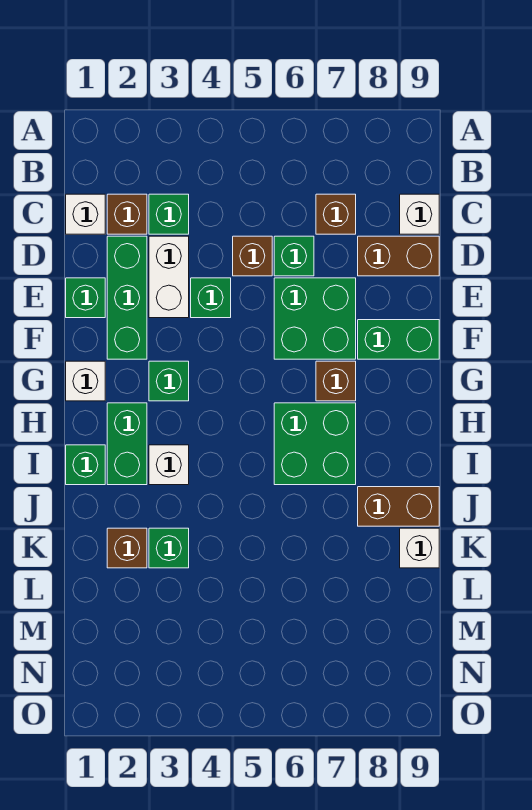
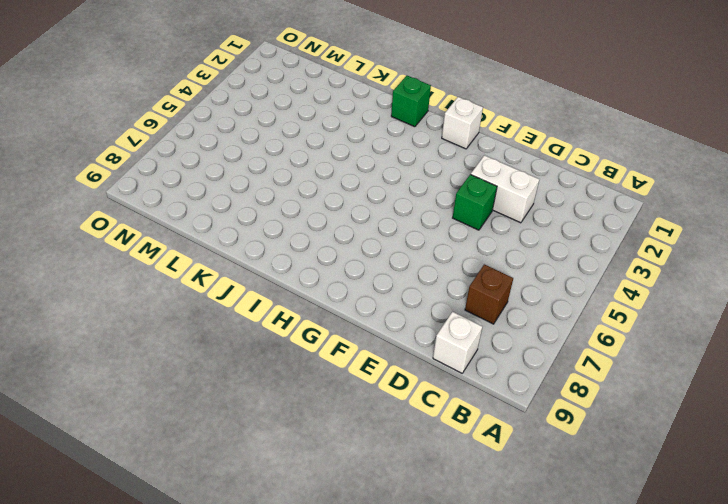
none -> white 1x1 brick [66,194,105,234]
none -> brown 1x1 brick [107,194,147,234]
none -> green 1x1 brick [149,194,189,234]

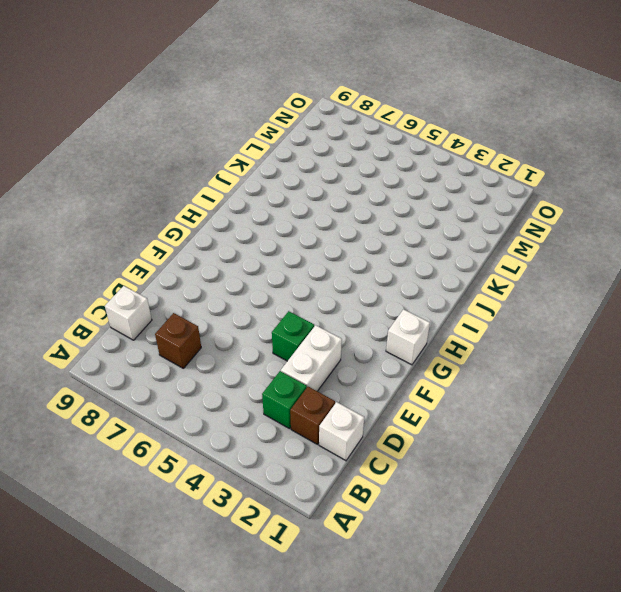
none -> green 1x3 brick [107,236,147,359]
none -> brown 1x1 brick [233,236,272,276]
none -> green 1x1 brick [274,236,314,276]

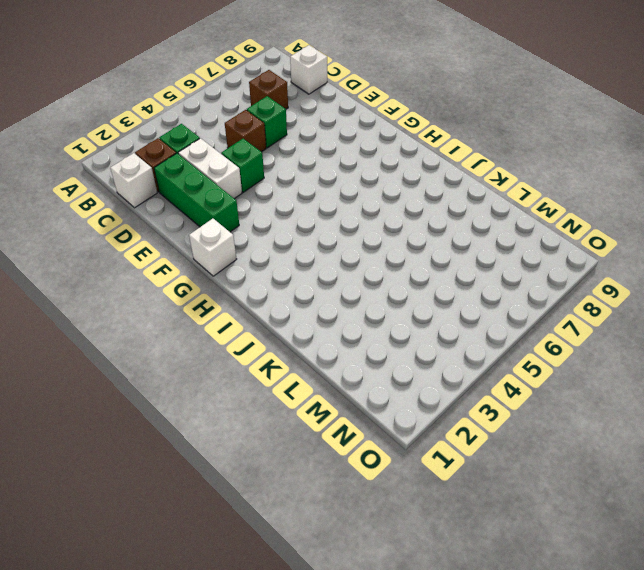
none -> brown 1x2 brick [358,236,439,276]
none -> green 1x1 brick [66,278,105,318]
none -> green 2x2 brick [274,278,356,359]

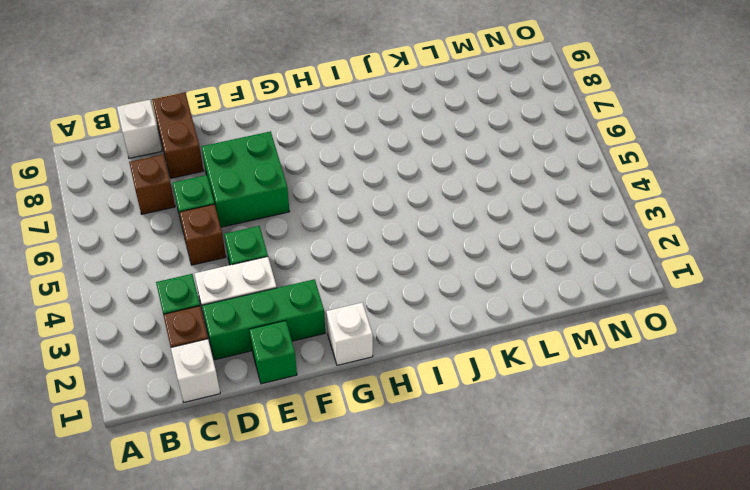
none -> green 1x2 brick [358,320,439,359]
none -> green 1x1 brick [149,361,189,401]
none -> brown 1x1 brick [316,361,356,401]

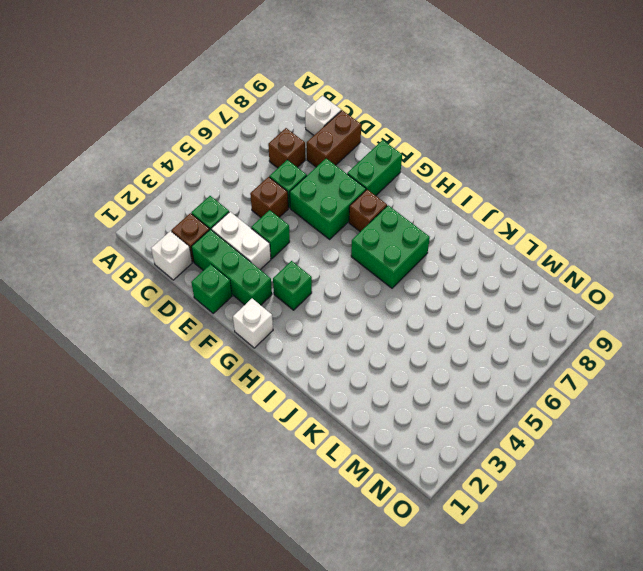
none -> green 1x2 brick [107,403,147,485]
none -> green 1x1 brick [66,445,105,485]
none -> white 1x1 brick [149,445,189,485]

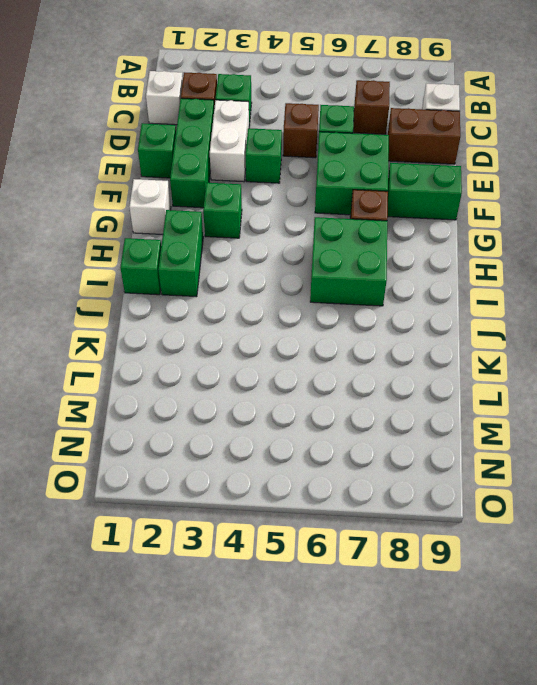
none -> white 1x1 brick [149,445,189,485]
none -> brown 1x2 brick [358,487,439,526]
none -> brown 1x1 brick [107,528,147,568]

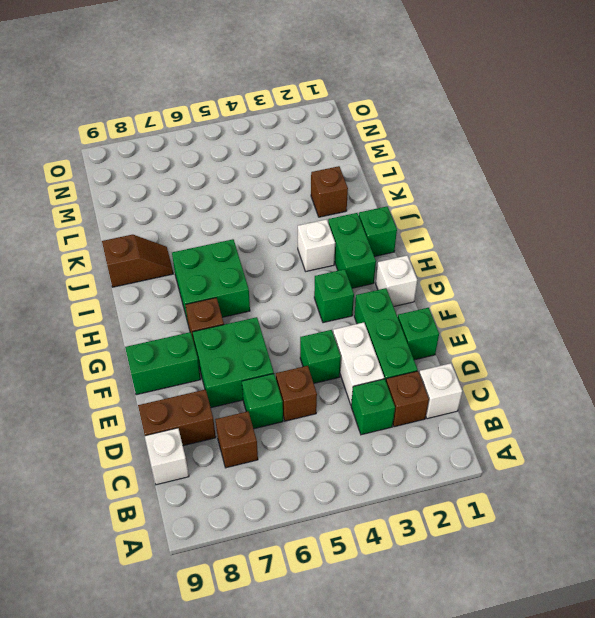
brown 1x2 slope [102,235,173,287] -> brown 1x2 brick [358,487,439,526]
none -> green 1x1 brick [149,528,189,568]
none -> white 1x1 brick [400,528,439,568]

